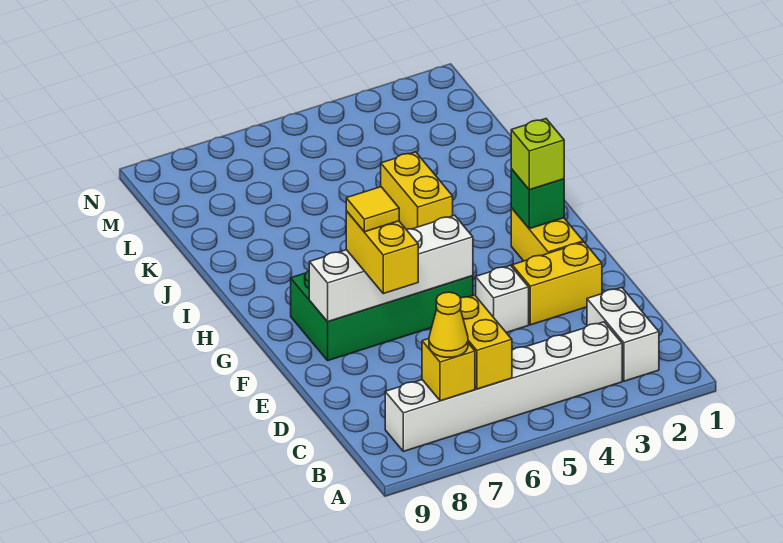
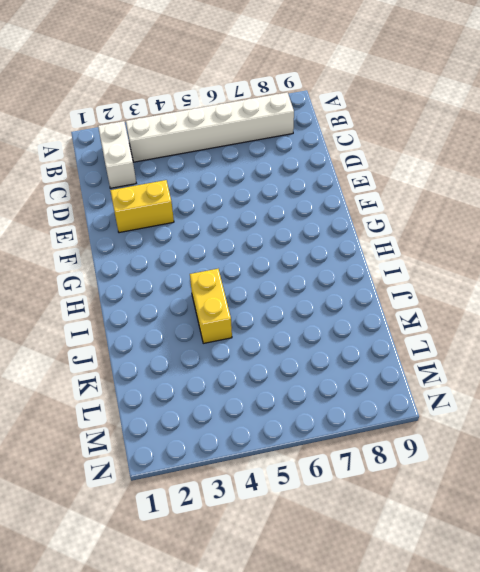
none -> white 1x1 brick [476,265,529,333]
none -> yellow 1x2 brick [511,208,583,261]
none -> green 2x4 brick [291,271,473,361]

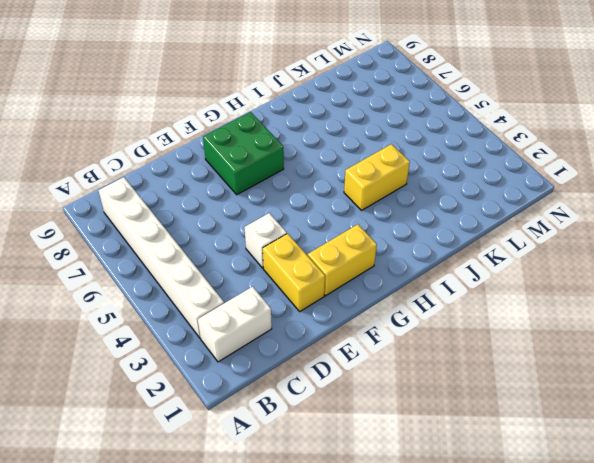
green 2x2 brick [203,112,284,195] -> green 2x4 brick [291,271,473,361]
none -> yellow 1x2 brick [460,295,512,389]
none -> yellow 1x1 brick [422,339,475,401]
none -> white 1x4 brick [309,215,473,322]

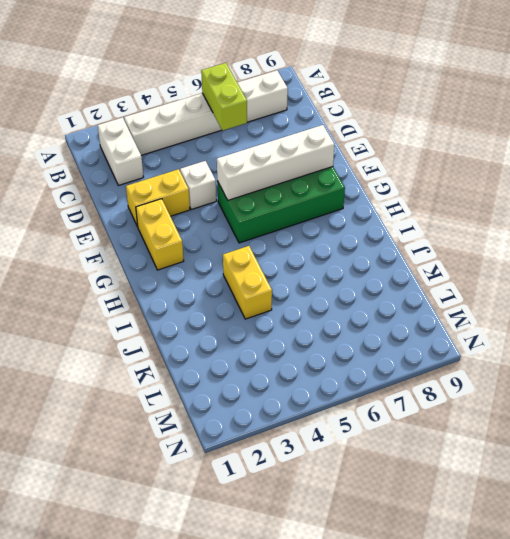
lime 1x2 brick [201,63,247,131] -> yellow 1x2 brick [460,295,512,389]
none -> yellow 1x1 brick [422,339,475,401]
none -> green 1x1 brick [511,169,564,229]
none -> yellow 1x1 cone [429,292,468,357]

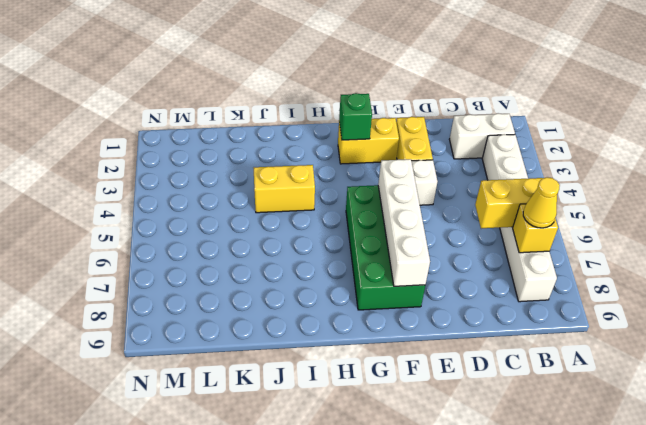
none -> yellow 1x2 brick [346,211,418,294]
none -> lime 1x1 brick [511,119,564,190]
none -> yellow 1x1 tile [346,187,399,232]

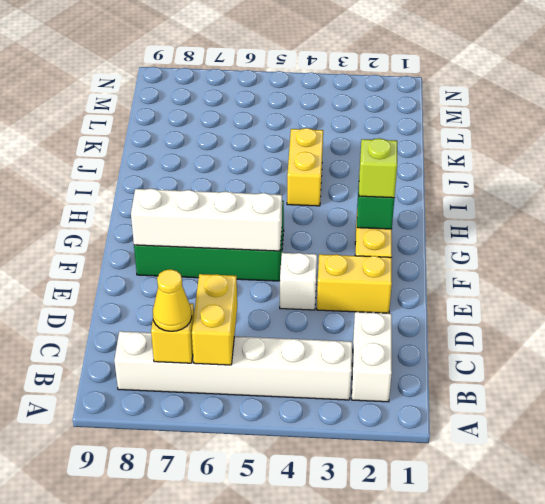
none -> yellow 1x2 brick [346,211,418,294]
none -> yellow 1x1 tile [346,187,399,232]

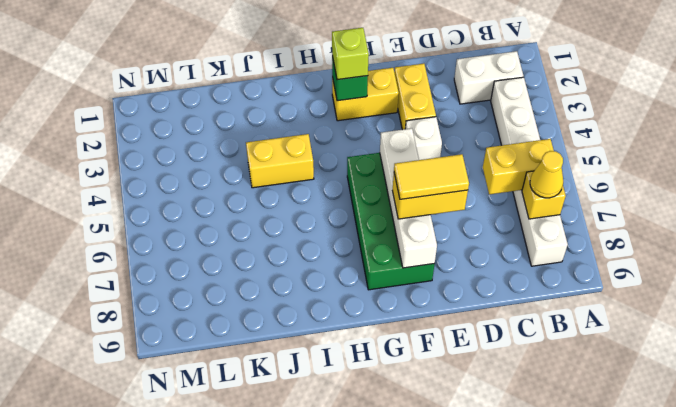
yellow 1x2 tile [394,154,469,199] -> yellow 1x1 tile [346,187,399,232]

